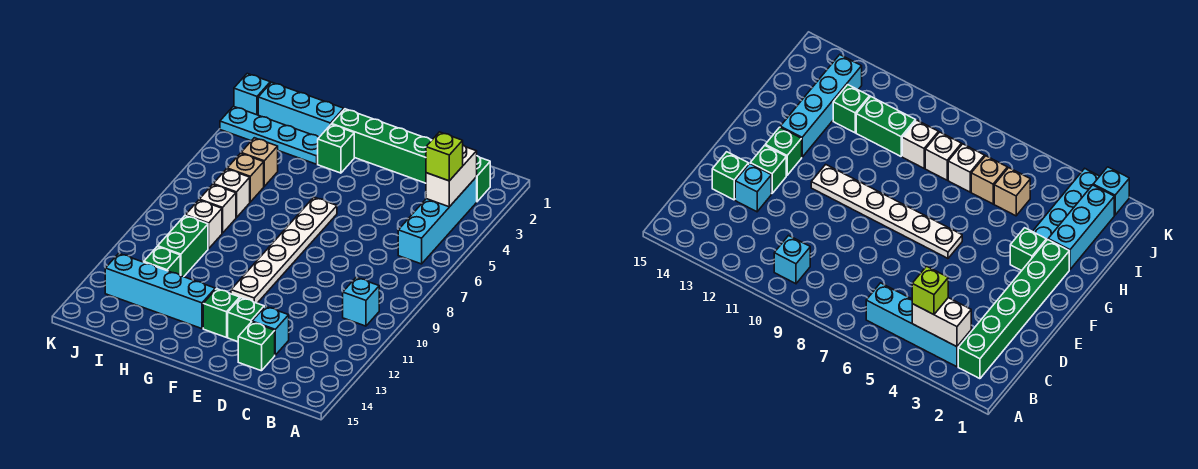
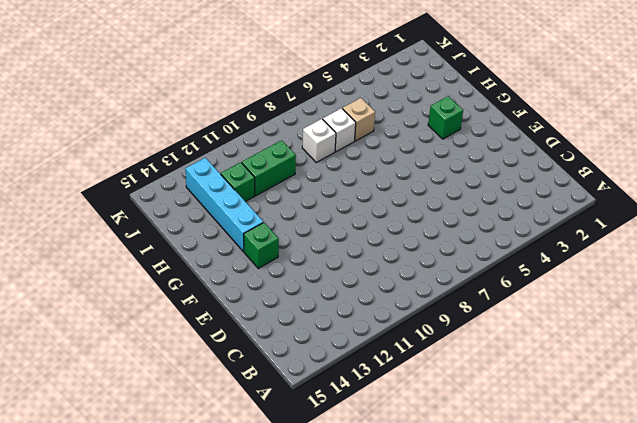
none -> green 1x6 brick [332,109,490,201]
none -> cyan 1x4 brick [398,177,477,264]
none -> cyan 1x1 brick [343,278,379,326]

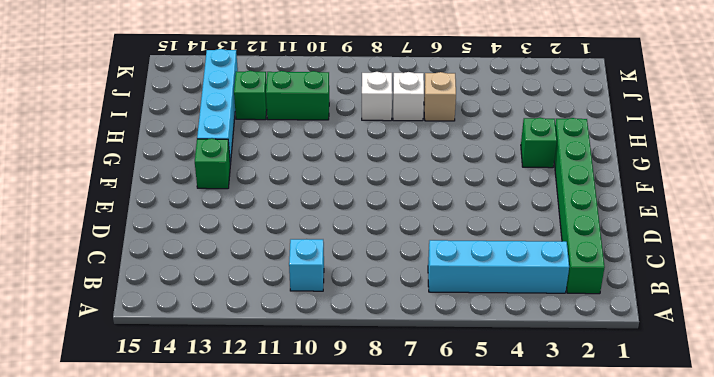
none -> cyan 1x1 brick [252,306,289,355]
none -> green 1x1 brick [238,322,275,371]
none -> green 1x1 brick [228,298,264,342]

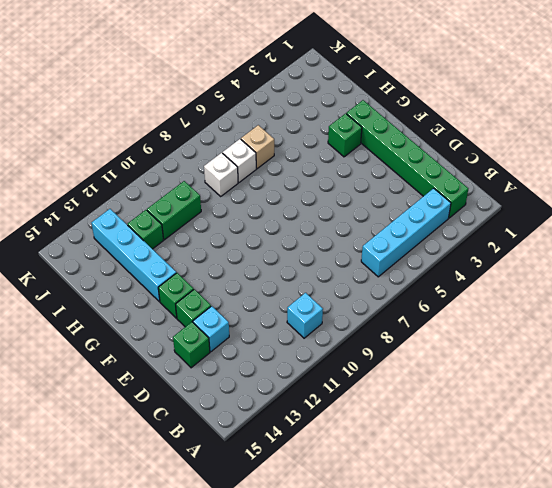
none -> white 1x6 plate [231,197,337,303]
none -> cyan 1x3 brick [258,82,344,137]
none -> cyan 1x4 plate [220,106,319,164]

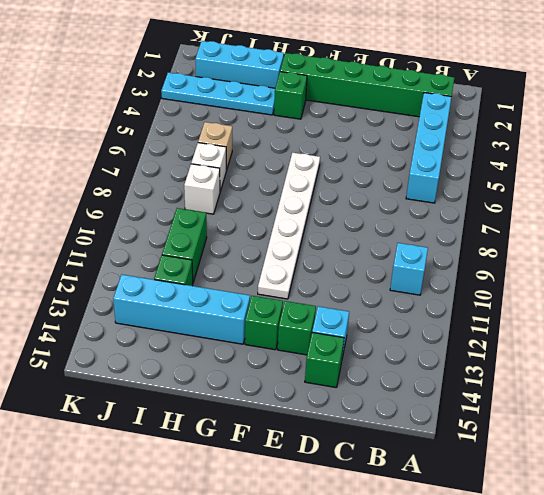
none -> tan 1x1 brick [241,138,278,186]
none -> white 1x1 brick [185,200,222,249]
none -> cyan 1x1 brick [234,74,270,115]

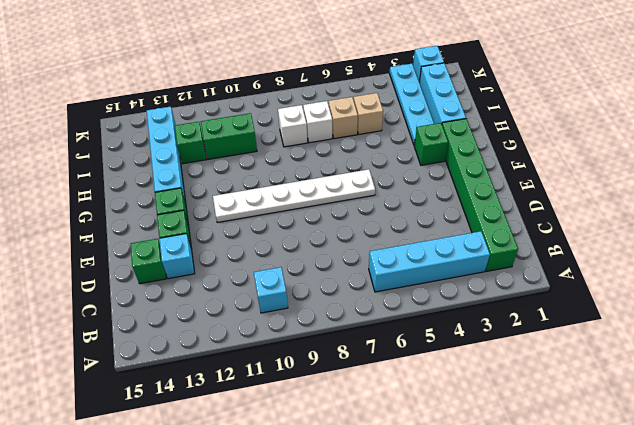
none -> white 1x1 brick [185,200,222,249]
none -> white 1x2 brick [426,145,477,207]
none -> lime 1x1 brick [426,132,463,181]

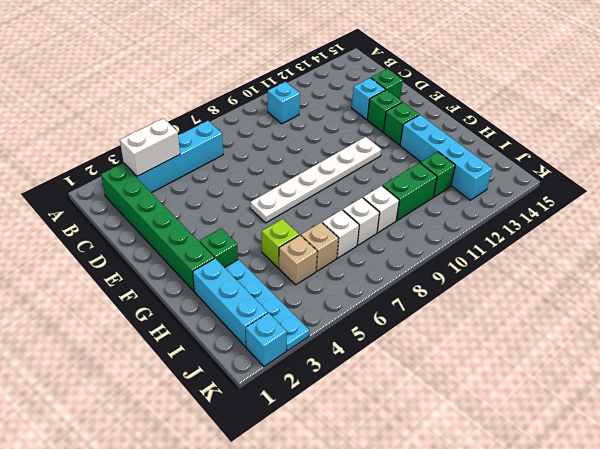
lime 1x1 brick [262,219,299,268] -> lime 1x1 brick moved to [426,132,463,181]

